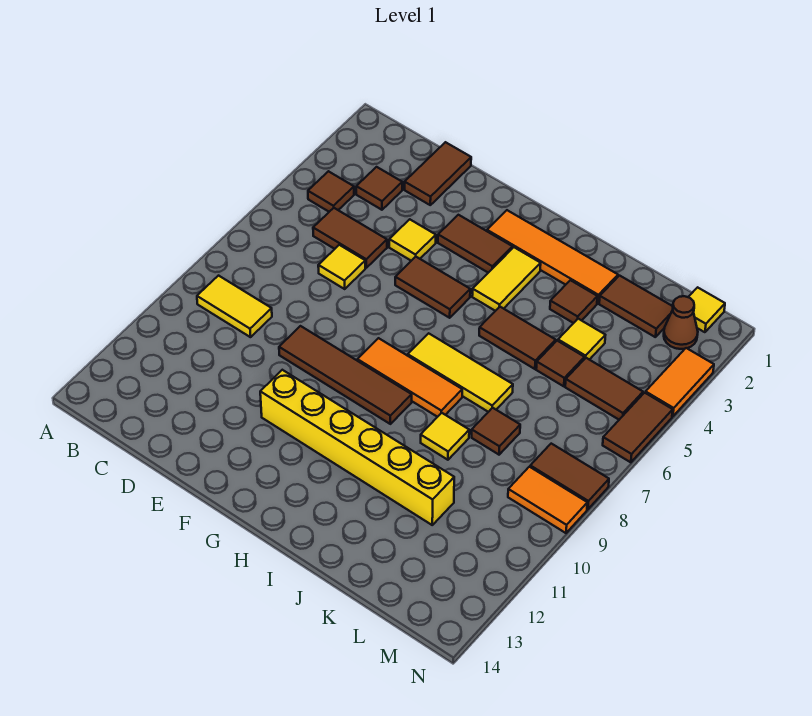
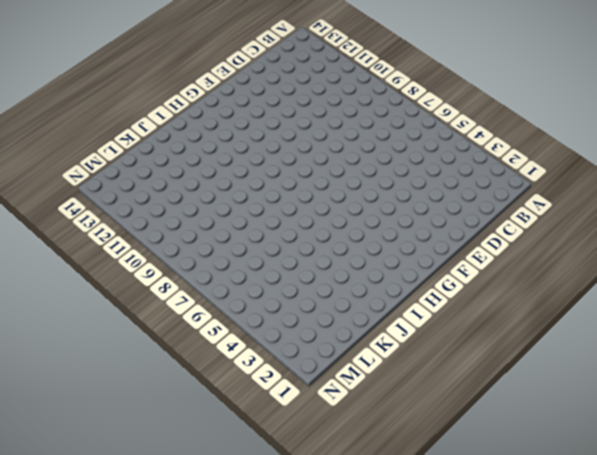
none -> brown 1x1 tile [308,171,354,212]
none -> yellow 1x2 tile [197,276,272,337]
none -> brown 1x1 tile [356,167,402,210]

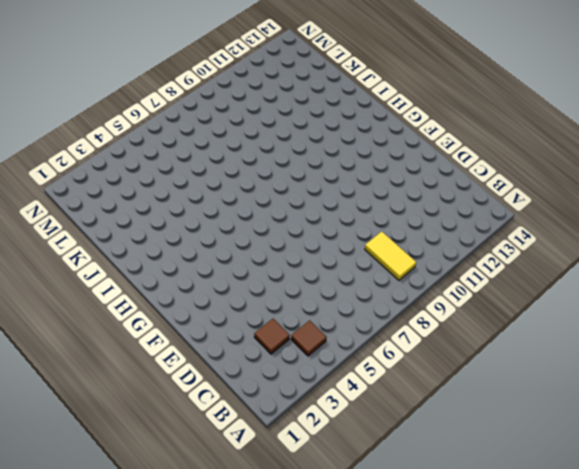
none -> brown 1x2 tile [313,208,387,268]
none -> brown 1x2 tile [405,142,471,205]
none -> yellow 1x1 tile [318,245,365,289]

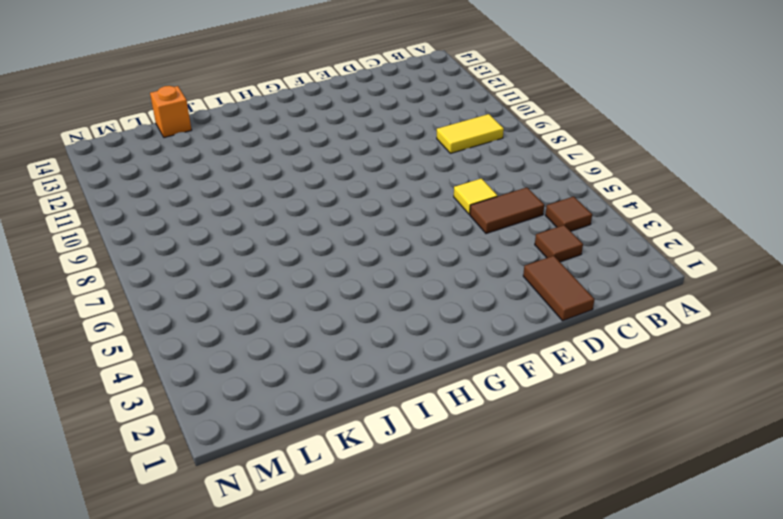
orange 1x1 brick [150,86,192,138] -> none
none -> yellow 1x1 tile [389,219,436,261]
none -> brown 1x4 tile [279,326,412,424]
none -> brown 1x2 tile [438,215,512,273]

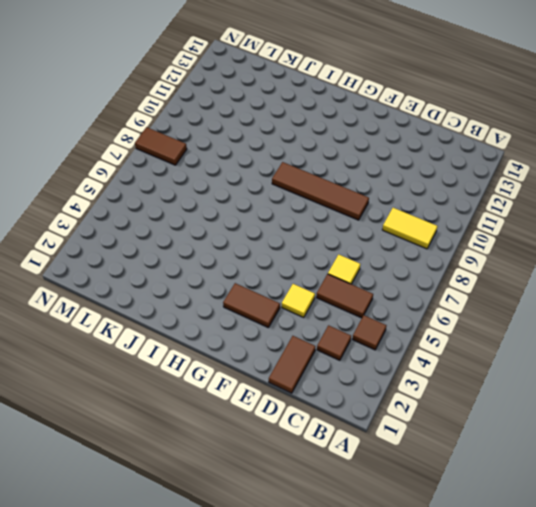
none -> brown 1x2 tile [395,257,470,318]
none -> yellow 1x6 brick [260,370,454,525]
none -> orange 1x4 tile [487,210,618,303]

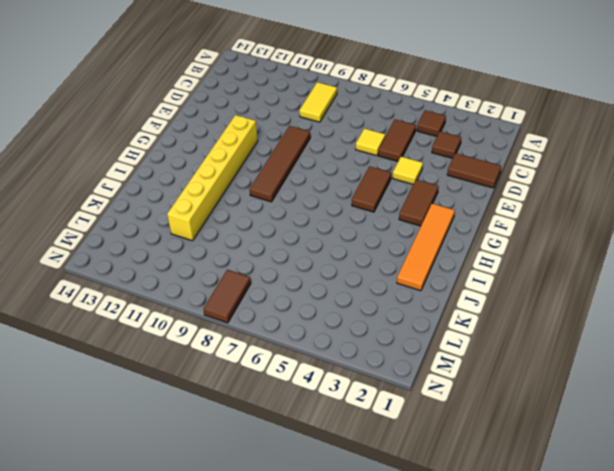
none -> orange 1x3 tile [357,338,462,417]
none -> yellow 1x2 tile [472,247,541,311]
none -> yellow 1x3 tile [408,333,513,412]

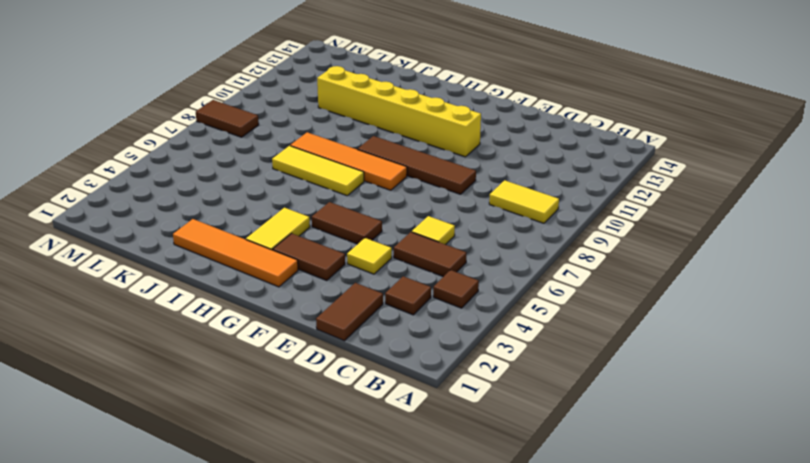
orange 1x4 tile [290,132,407,190] -> orange 1x3 tile [357,338,462,417]
none -> brown 1x2 tile [479,307,556,369]
none -> brown 1x1 tile [550,280,597,323]
none -> yellow 1x1 tile [421,413,469,460]

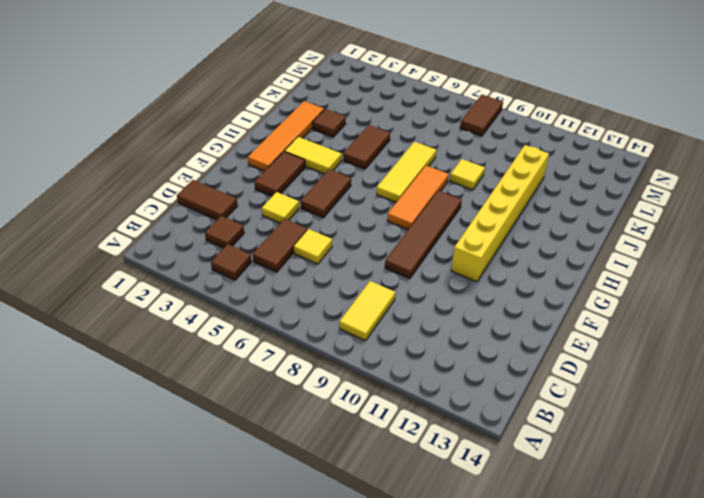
none -> brown 1x2 tile [599,276,673,337]
none -> yellow 1x1 tile [558,319,605,360]
none -> brown 1x1 tile [536,341,585,386]

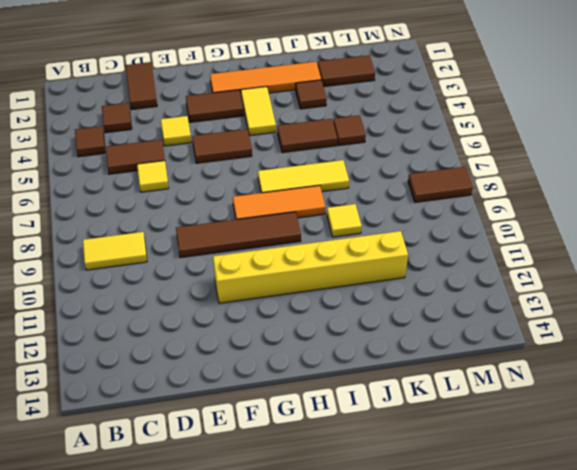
none -> yellow 1x1 tile [558,319,605,360]
none -> brown 1x1 tile [472,408,520,455]
none -> brown 1x2 tile [565,358,643,420]

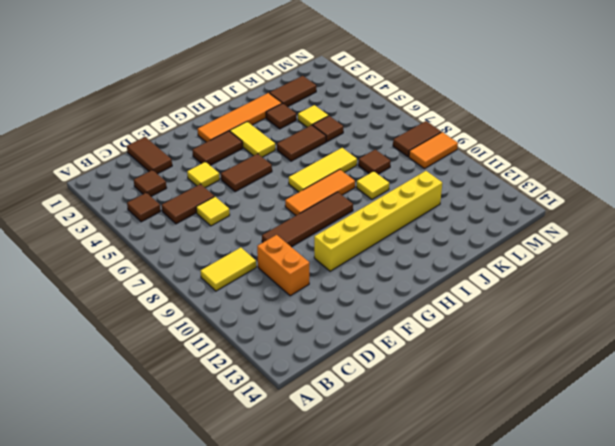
orange 1x2 brick [257,235,309,296] -> none
none -> brown 1x2 tile [565,358,643,420]
none -> yellow 1x1 tile [689,287,725,332]
none -> brown 1x1 cone [664,296,698,349]

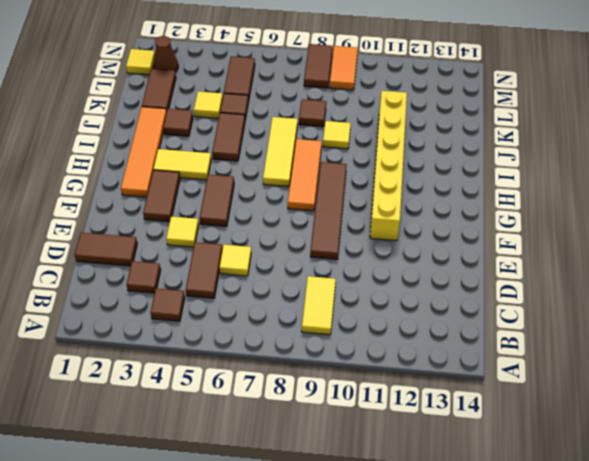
none -> orange 1x2 tile [645,348,714,416]
none -> brown 1x2 tile [603,393,673,462]

